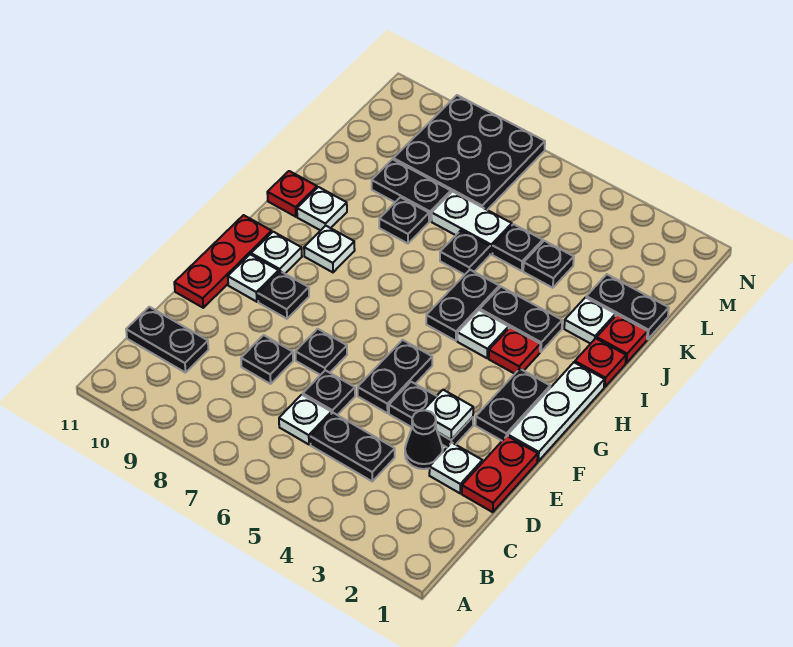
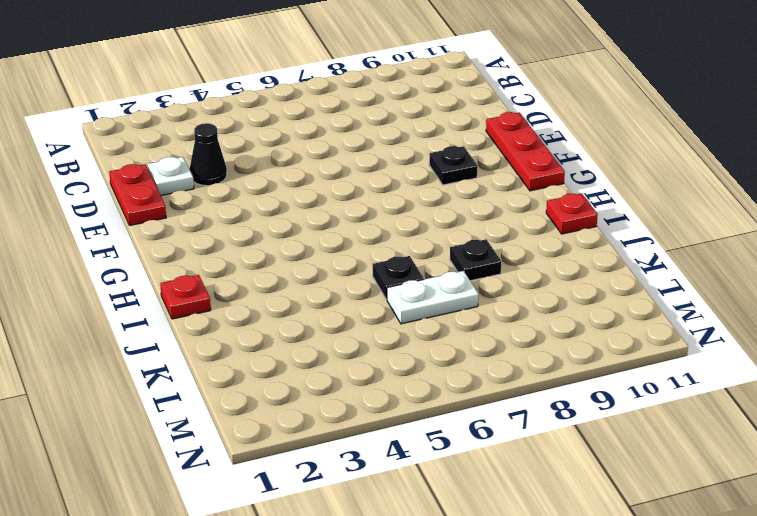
none -> black 1x2 plate [310,413,395,481]
none -> white 1x1 plate [279,395,331,444]
none -> black 1x2 plate [126,307,209,373]
none -> black 1x1 plate [303,370,355,415]

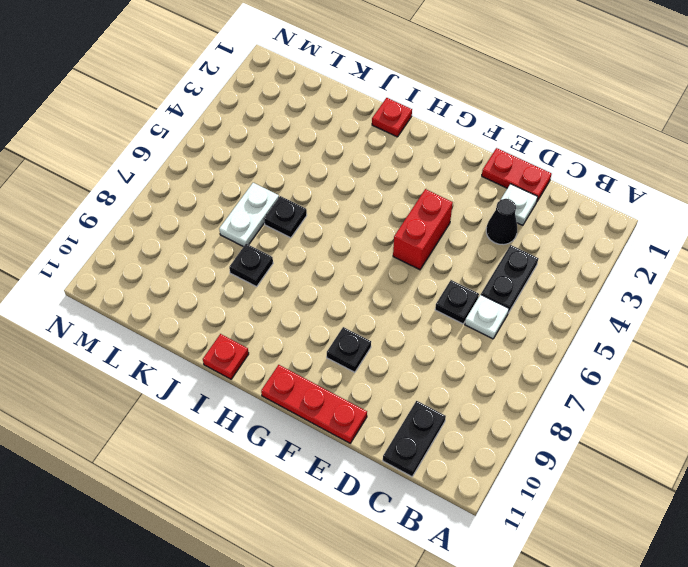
red 1x2 brick [393,189,453,270] -> black 1x2 plate [358,340,432,413]
none -> black 1x1 plate [241,335,293,384]
none -> black 1x2 plate [389,382,473,447]
none -> black 1x1 plate [295,329,347,375]
none -> white 1x3 plate [508,362,604,461]

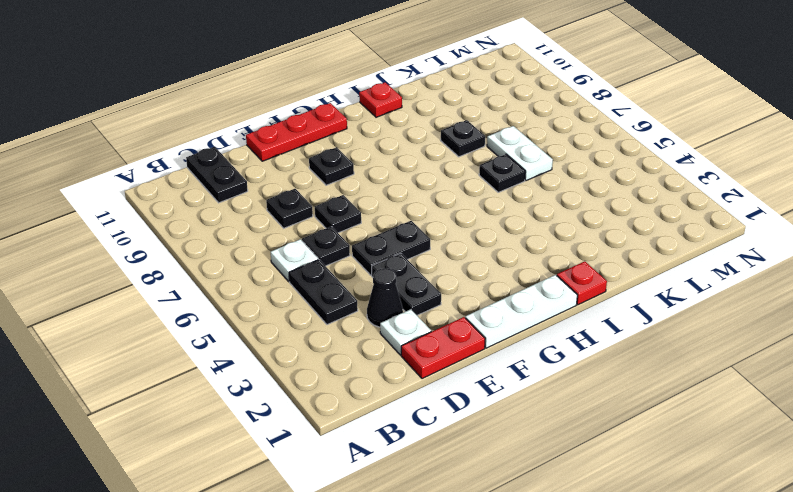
none -> black 1x2 plate [475,369,550,441]
none -> white 1x1 plate [228,254,279,302]
none -> white 1x1 plate [251,232,302,274]
none -> red 1x1 plate [489,327,540,374]

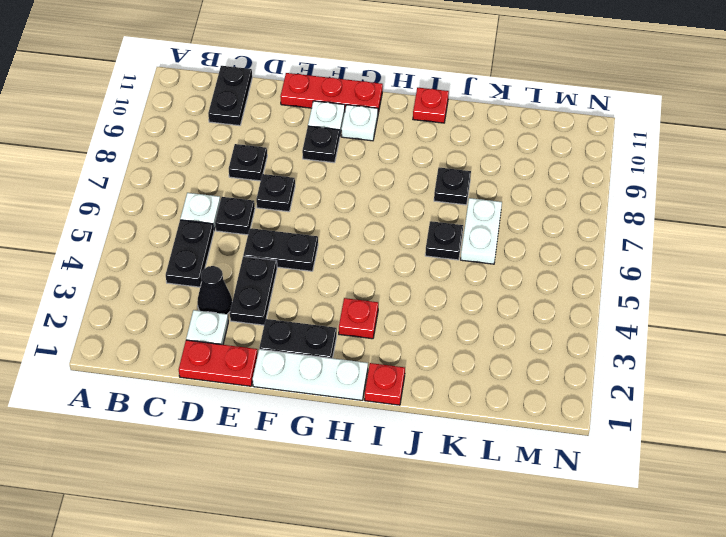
none -> white 1x1 plate [457,310,509,358]
none -> black 1x2 plate [426,270,499,341]
none -> white 1x1 plate [304,226,355,272]
none -> black 1x2 plate [480,287,562,352]

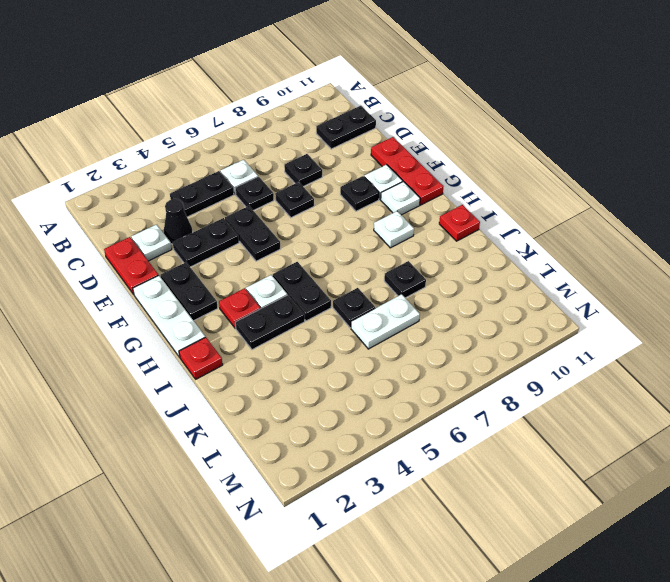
none -> white 1x1 plate [297,187,347,231]
none -> red 1x1 plate [597,315,648,363]
none -> white 1x1 plate [564,298,616,344]
none -> black 1x2 plate [586,274,669,339]

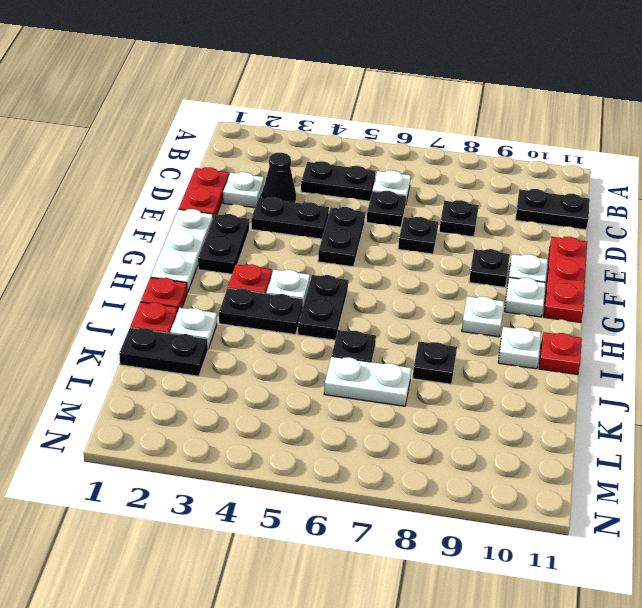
none -> black 1x1 plate [523,241,574,288]
none -> black 1x1 plate [492,224,543,271]
none -> black 1x2 plate [372,159,451,221]
none -> black 3x3 plate [393,95,545,210]

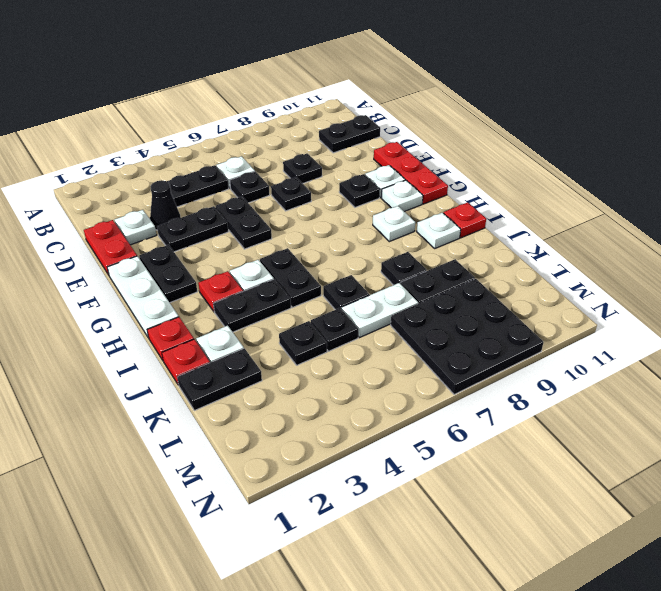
none -> white 1x1 plate [424,390,473,440]

